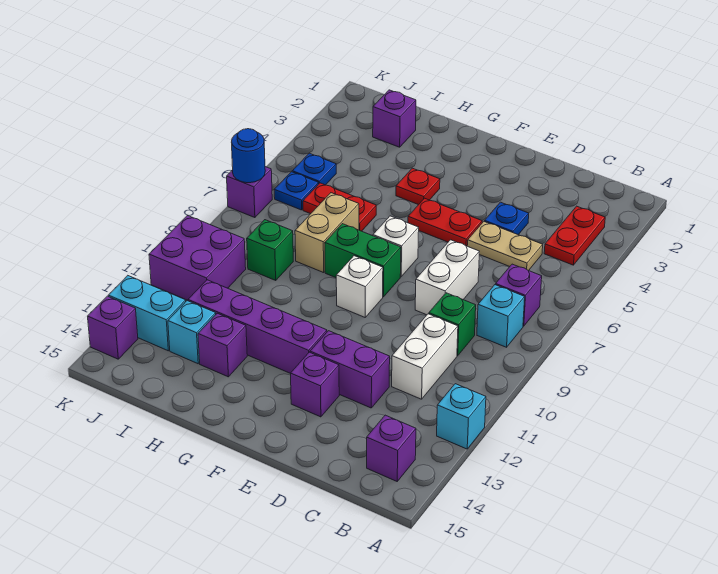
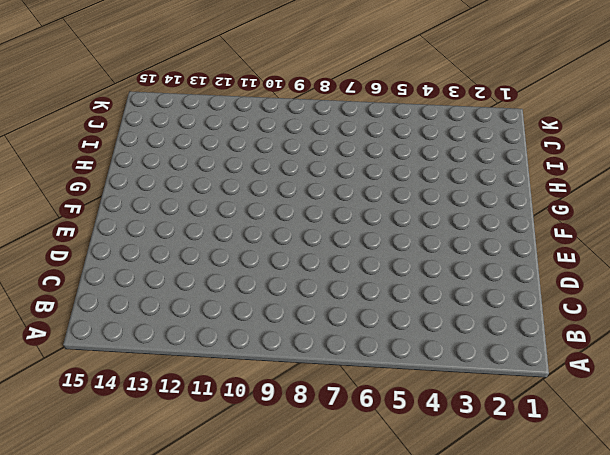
none -> cyan 1x1 brick [437,384,486,449]
none -> red 1x2 plate [544,206,605,265]
none -> purple 1x1 brick [496,264,542,326]
none -> cyan 1x1 brick [477,285,525,347]

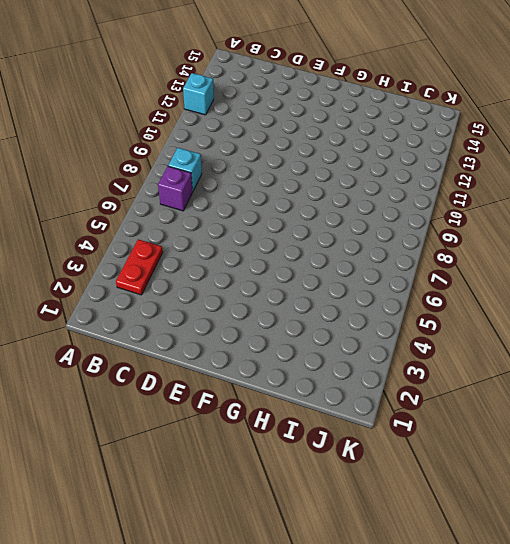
none -> purple 1x1 brick [367,415,416,481]
none -> tan 1x2 plate [467,221,543,271]
none -> green 1x1 brick [429,293,476,356]
none -> white 1x2 brick [392,314,458,399]

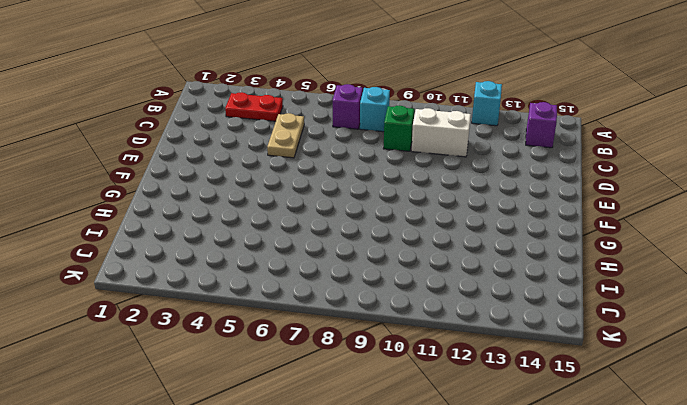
none -> blue 1x1 plate [485,202,529,235]
none -> white 1x2 brick [415,240,479,315]
none -> purple 1x2 brick [310,331,390,408]
none -> red 1x2 plate [408,198,482,246]

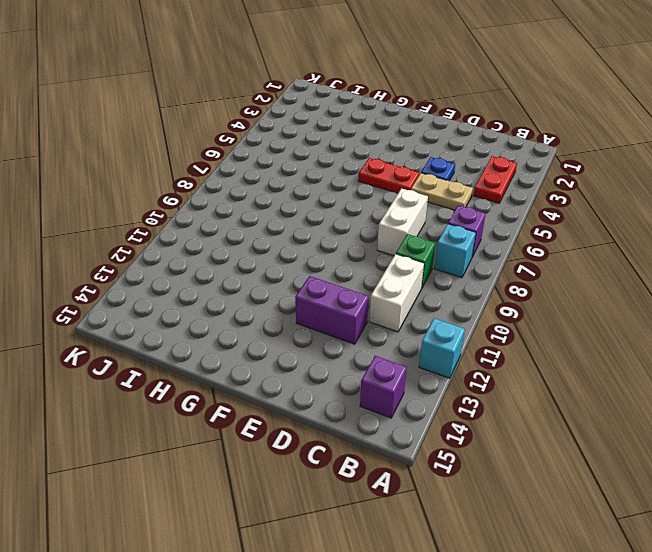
none -> purple 1x1 brick [291,352,339,417]
none -> white 1x1 brick [373,216,419,277]
none -> green 1x2 brick [325,224,401,297]
none -> white 1x1 brick [336,256,383,317]

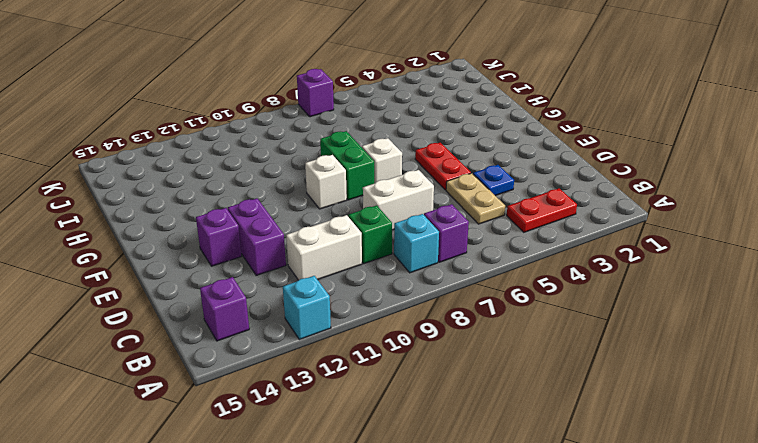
none -> purple 1x4 brick [188,280,327,374]
none -> red 1x1 plate [396,168,440,205]
none -> red 1x2 plate [303,183,376,231]
none -> tan 1x2 brick [295,193,359,273]

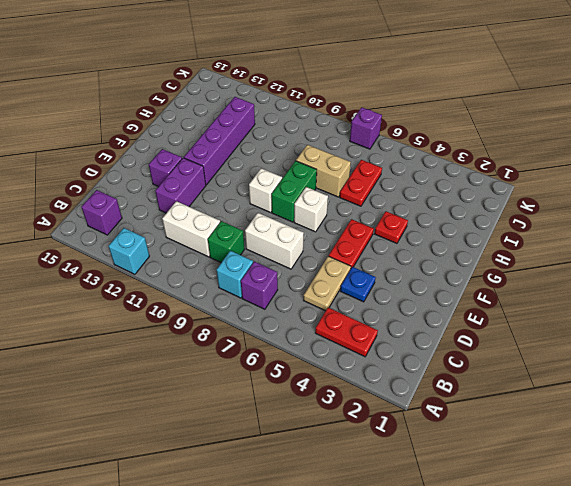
none -> purple 1x1 brick [198,313,247,377]
none -> purple 1x1 brick [373,90,416,147]
none -> green 1x1 brick [247,220,293,280]
none -> cyan 1x1 brick [168,301,216,364]

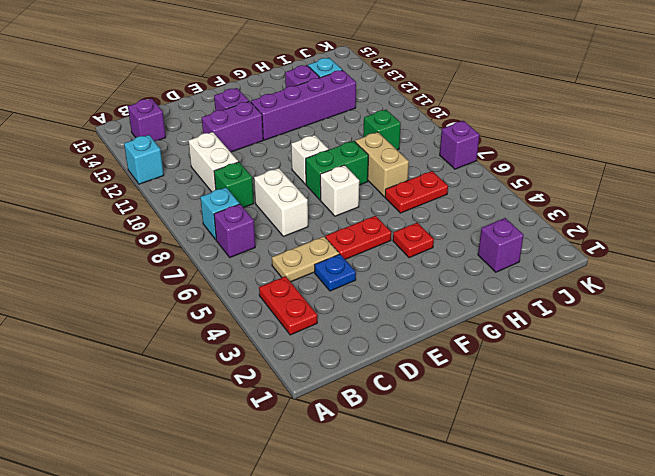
none -> blue 1x1 plate [292,153,336,185]
none -> blue 1x1 plate [274,172,319,210]
none -> purple 2x2 brick [149,216,246,301]
none -> cyan 1x2 brick [108,276,186,351]

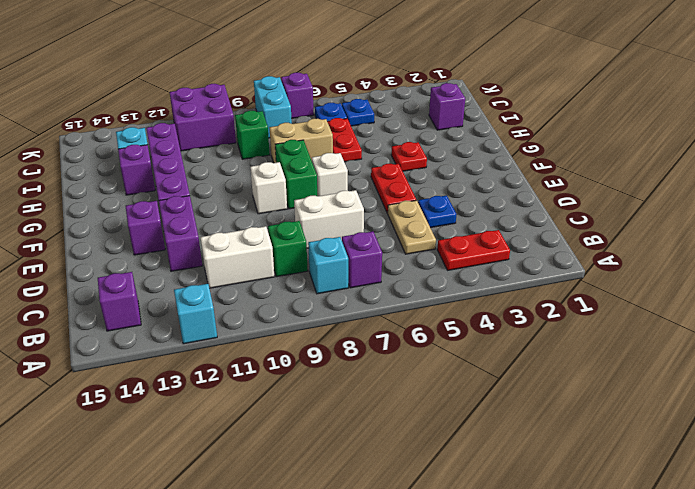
cyan 1x2 brick [254,76,292,138] -> cyan 1x2 brick moved to [108,276,186,351]
none -> purple 1x1 brick [88,296,138,359]
none -> blue 1x1 round brick [232,129,265,183]

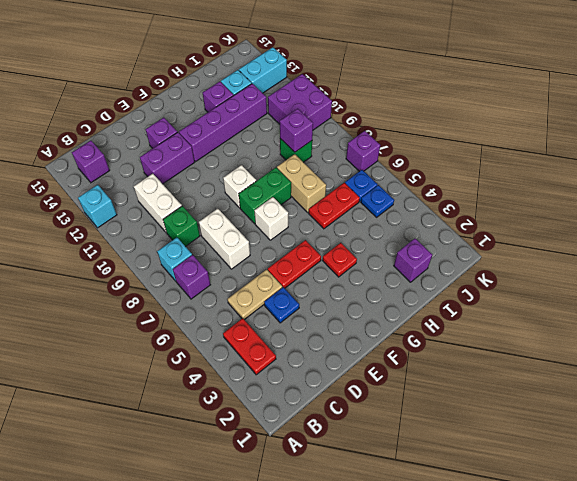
purple 1x1 brick [280,109,313,152] -> purple 1x1 brick moved to [88,296,138,359]
none -> blue 1x1 round brick [232,129,265,183]

